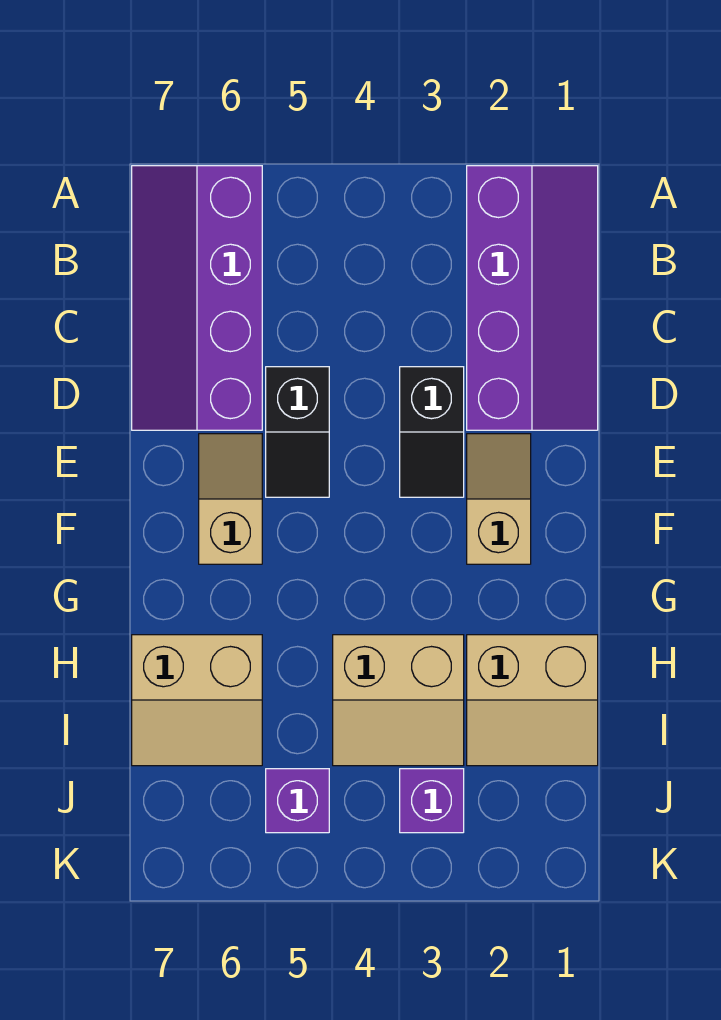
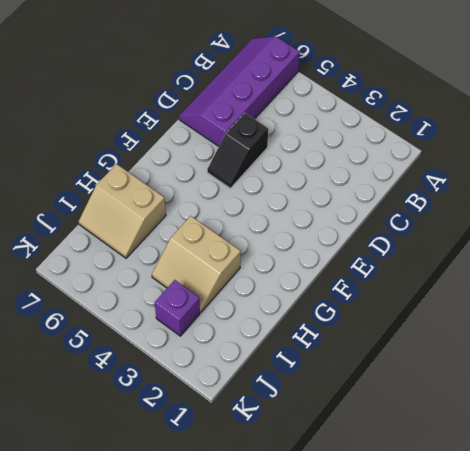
none -> purple 2x4 slope [467,166,598,430]
none -> black 1x2 slope [400,367,464,497]

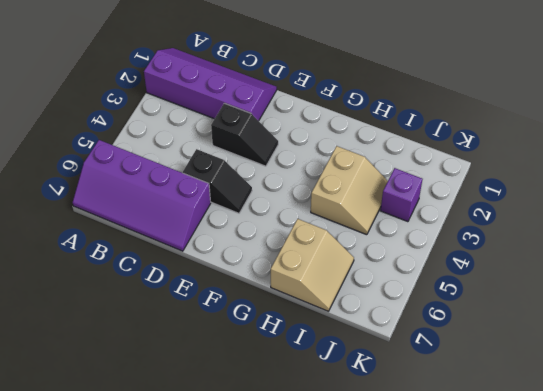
none -> tan 1x2 slope [467,434,531,564]
none -> tan 1x2 slope [199,434,262,564]

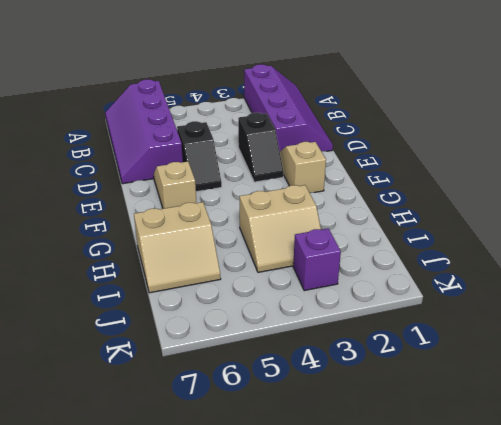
none -> tan 2x2 slope [467,635,598,766]
none -> purple 1x1 brick [266,769,329,833]

